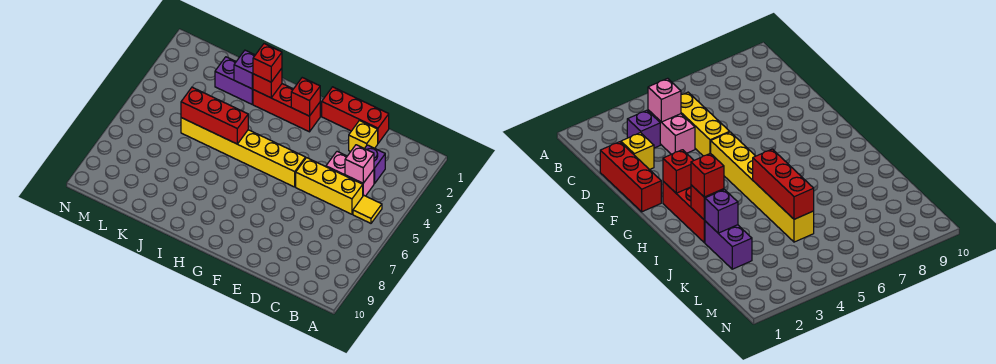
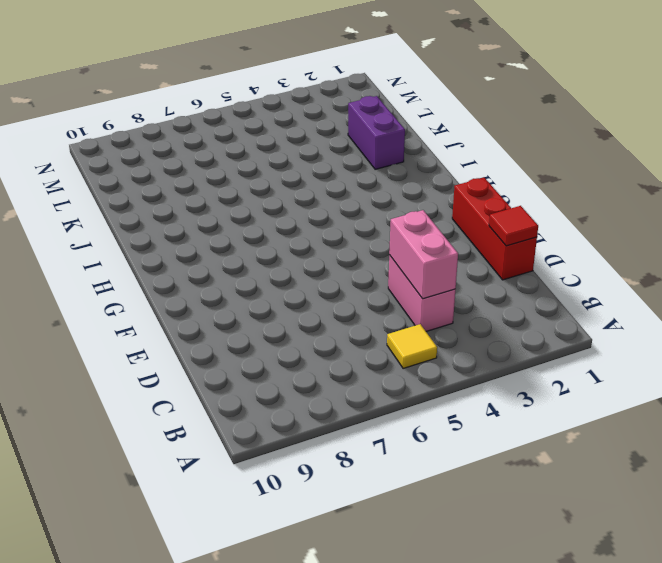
pink 1x2 brick [389,210,458,299] -> pink 1x1 brick [345,145,374,183]
red 1x1 tile [489,206,538,246] -> none
none -> purple 1x1 brick [365,145,385,184]
none -> yellow 1x3 brick [296,158,363,214]
none -> yellow 1x1 brick [349,121,378,151]

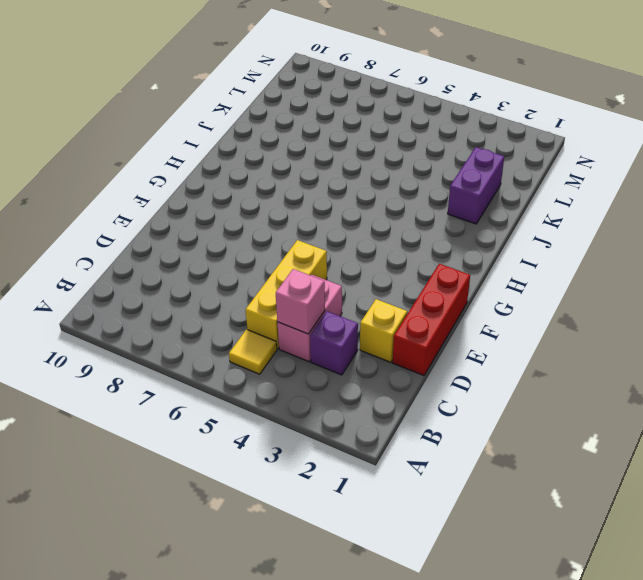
none -> yellow 1x6 brick [181,118,306,187]
none -> red 1x3 brick [253,84,320,132]
none -> red 1x1 brick [291,78,320,116]

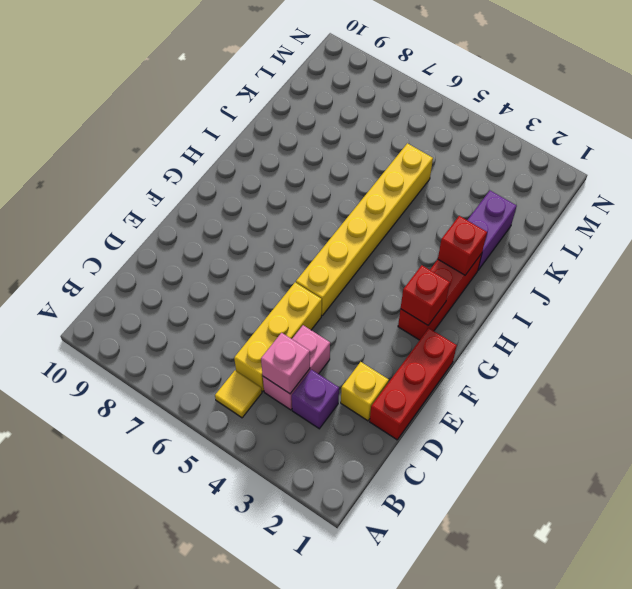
none -> red 1x3 brick [181,87,248,144]
none -> purple 1x1 brick [234,50,255,89]
none -> red 1x1 brick [253,44,282,82]

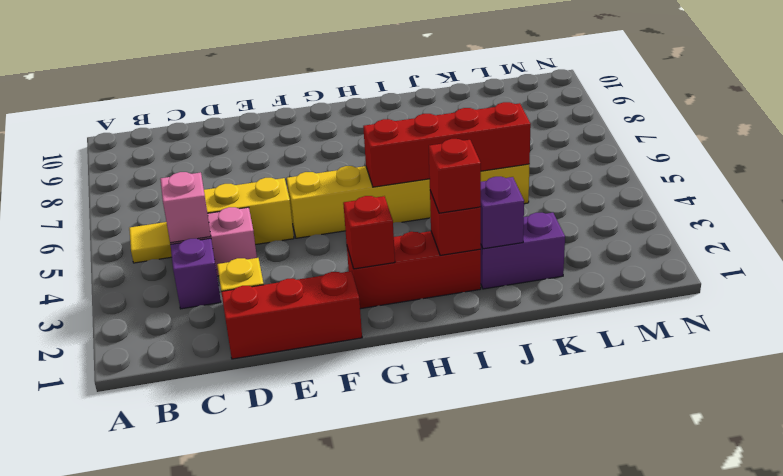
red 1x4 brick [363,102,531,187] -> red 1x3 brick [181,87,248,144]

